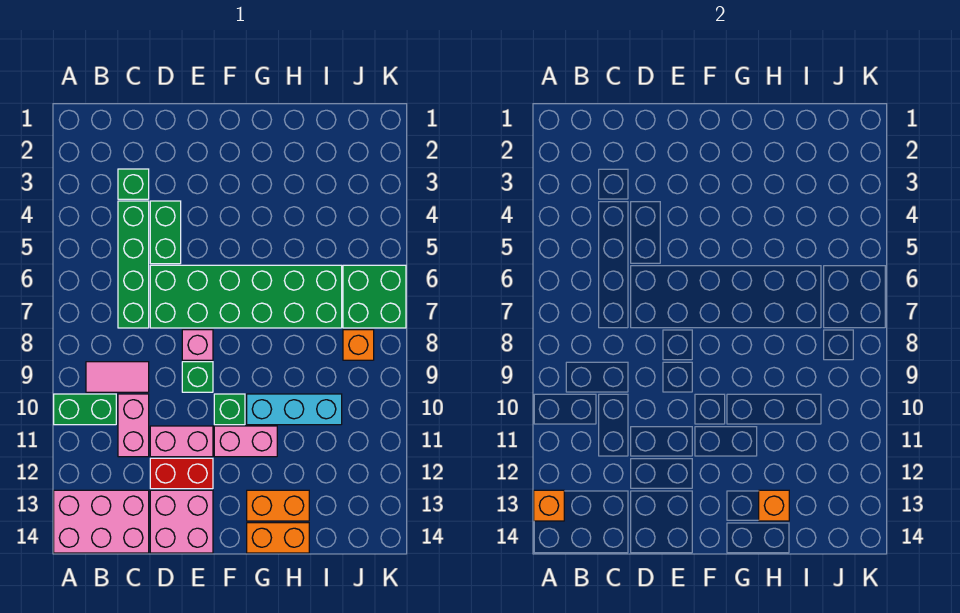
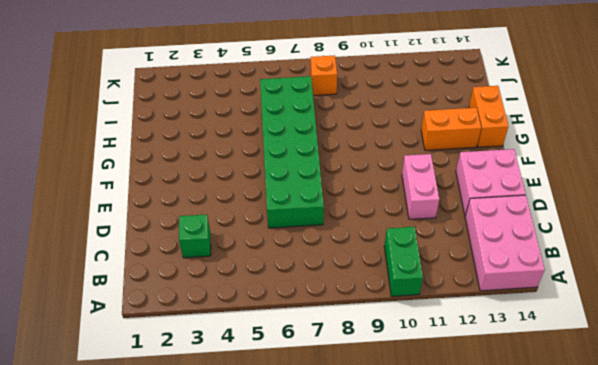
orange 1x2 brick [421,108,481,150] -> orange 1x2 brick turned to [247,490,309,521]
none -> pink 1x2 tile [86,362,149,392]
none -> green 1x4 brick [118,201,149,328]
none -> pink 1x2 brick [118,394,149,457]

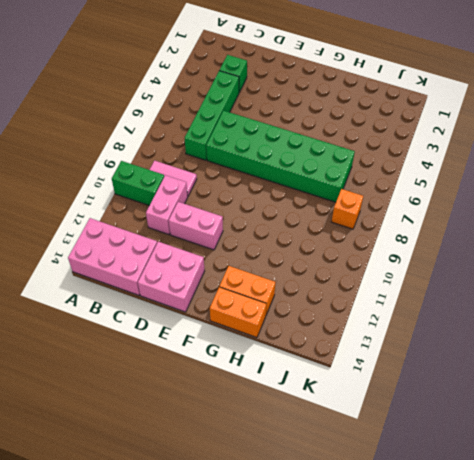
none -> green 1x2 brick [150,201,181,264]
none -> red 1x2 brick [150,458,213,489]
none -> pink 1x1 brick [182,330,213,360]

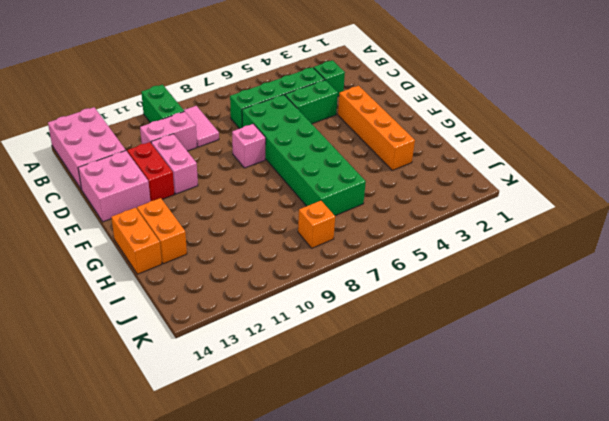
orange 1x4 brick [338,86,415,170] -> none
none -> green 1x1 brick [182,362,213,392]
none -> green 1x1 brick [214,394,245,425]
none -> pink 1x2 brick [214,426,277,457]

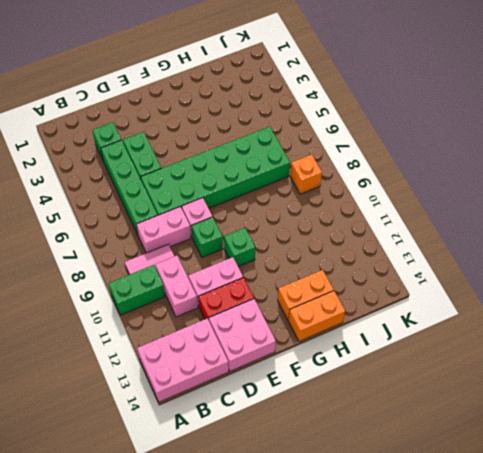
pink 1x2 brick [136,207,191,253] -> pink 1x2 brick moved to [214,426,277,457]
none -> cyan 1x3 brick [247,394,342,425]
none -> green 2x2 brick [343,265,406,328]
none -> orange 1x1 brick [534,490,564,521]

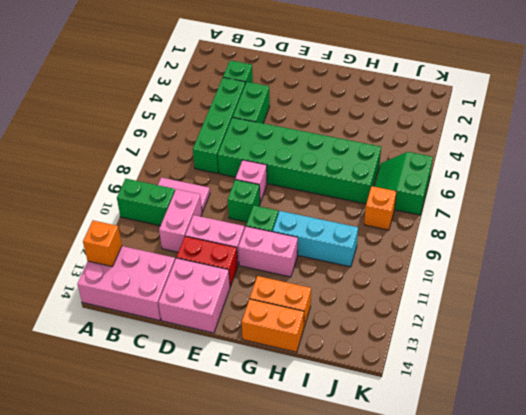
green 2x2 slope [374,152,433,215] -> green 2x2 brick [343,265,406,328]
none -> orange 1x1 brick [759,490,789,521]

